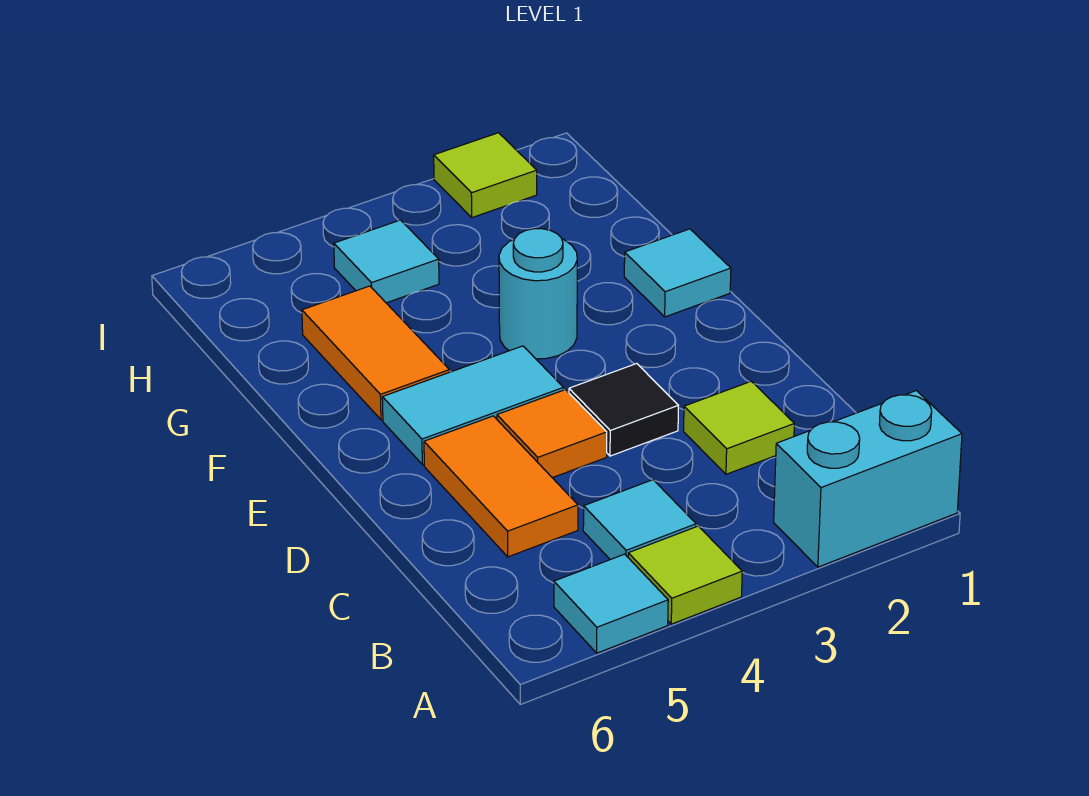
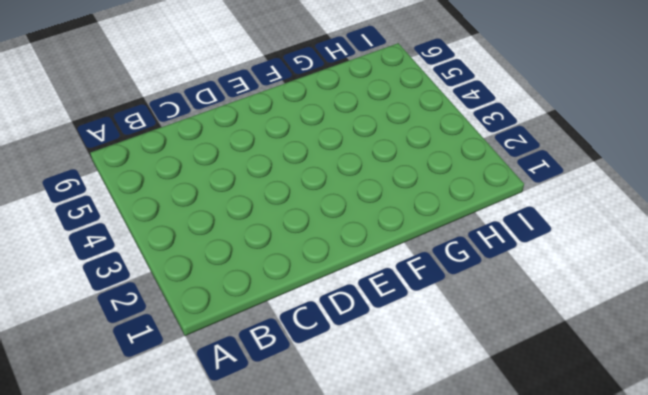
none -> cyan 1x2 brick [774,391,962,567]
none -> lime 1x1 tile [628,526,742,624]
none -> cyan 1x1 tile [554,554,668,653]

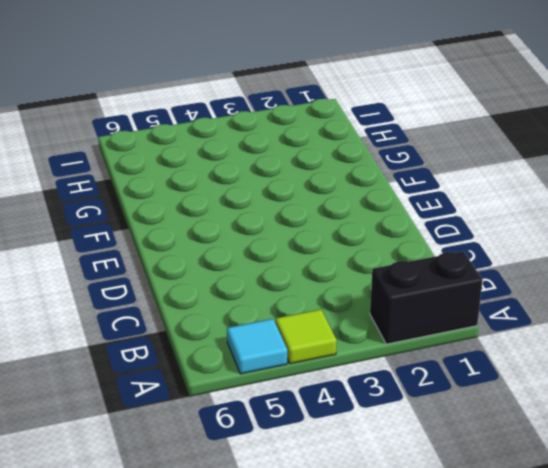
black 1x2 brick [370,251,483,344] -> cyan 1x2 brick [774,391,962,567]
none -> cyan 1x1 tile [583,480,696,560]
none -> lime 1x1 tile [684,381,794,474]
none -> orange 1x2 tile [424,416,578,557]

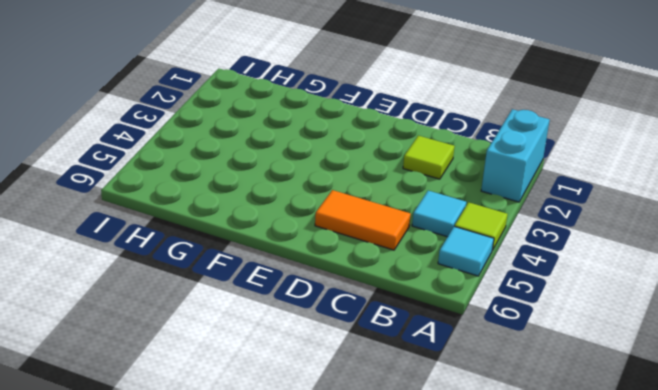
none -> black 1x1 tile [569,364,678,456]
none -> orange 1x1 tile [497,390,607,478]
none -> cyan 1x2 tile [382,346,564,465]

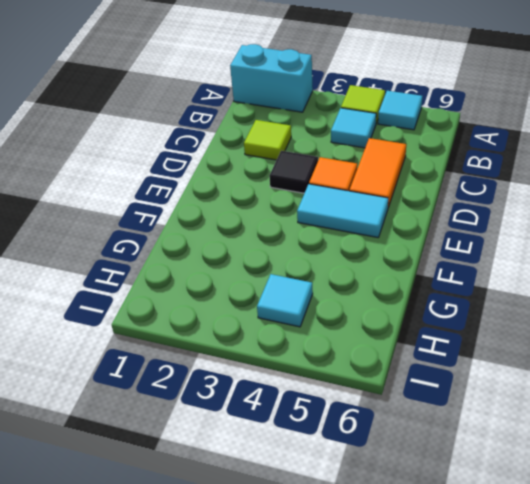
none -> cyan 1x1 tile [624,229,731,317]
none -> cyan 1x1 round brick [499,229,577,359]
none -> orange 1x2 tile [302,286,449,420]

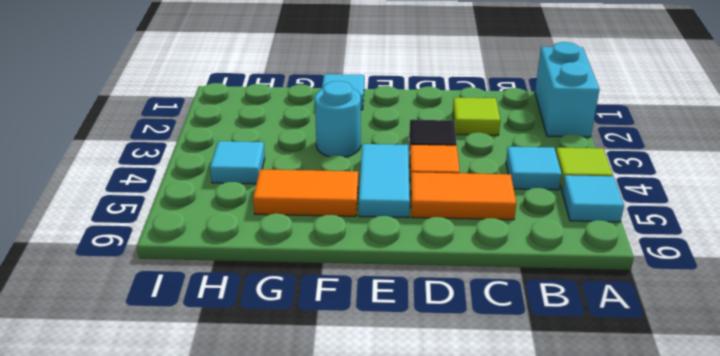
none -> lime 1x1 tile [434,133,537,218]

